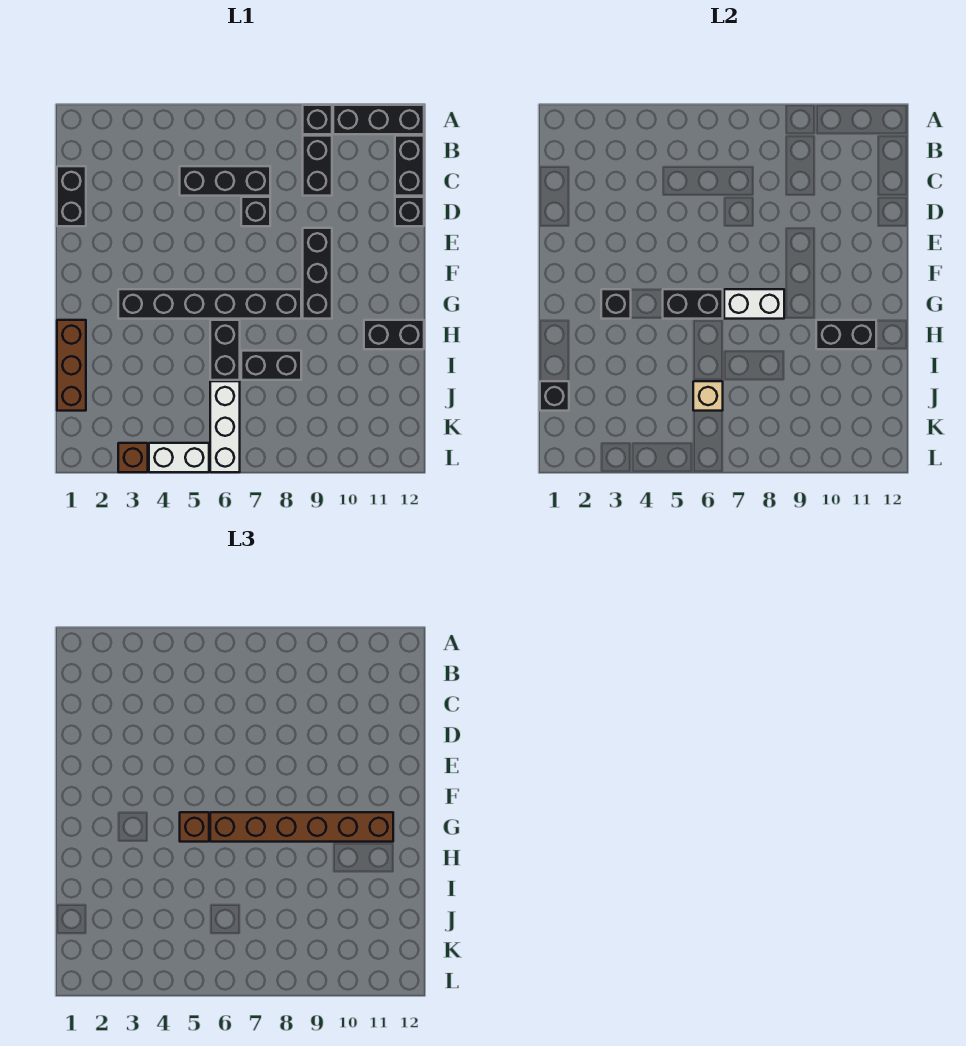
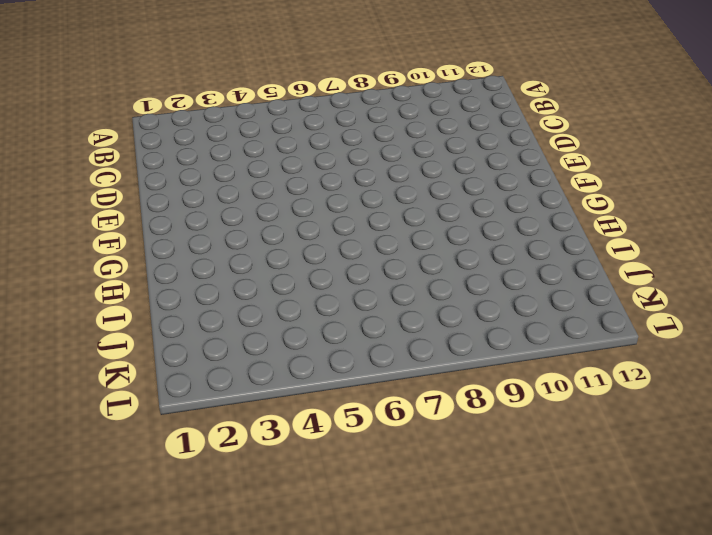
none -> black 1x1 brick [303,105,332,134]
none -> black 1x3 brick [333,105,424,134]
none -> black 1x2 brick [303,136,332,196]

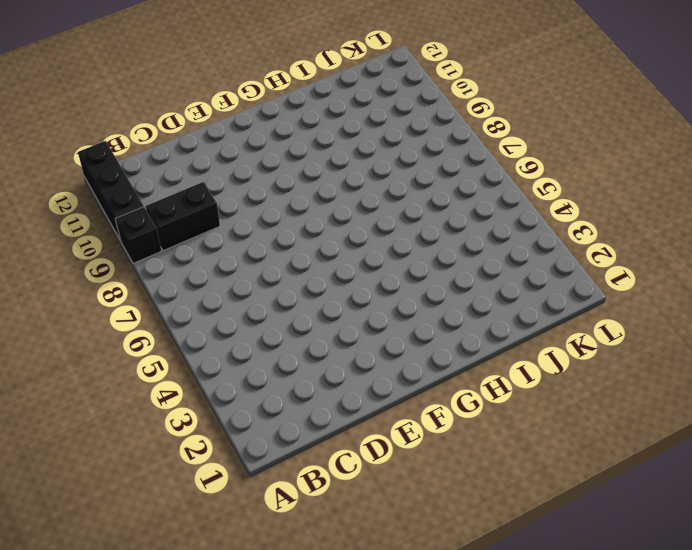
none -> black 1x2 brick [395,136,424,196]
none -> black 1x2 brick [57,166,86,226]
none -> black 1x3 brick [180,166,270,196]

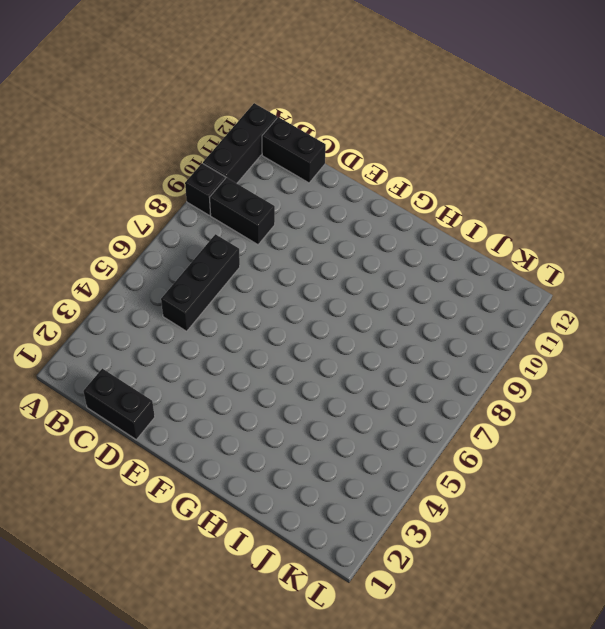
none -> black 1x1 brick [241,197,270,226]
none -> black 1x1 brick [395,197,424,226]
none -> black 1x3 brick [303,228,332,319]

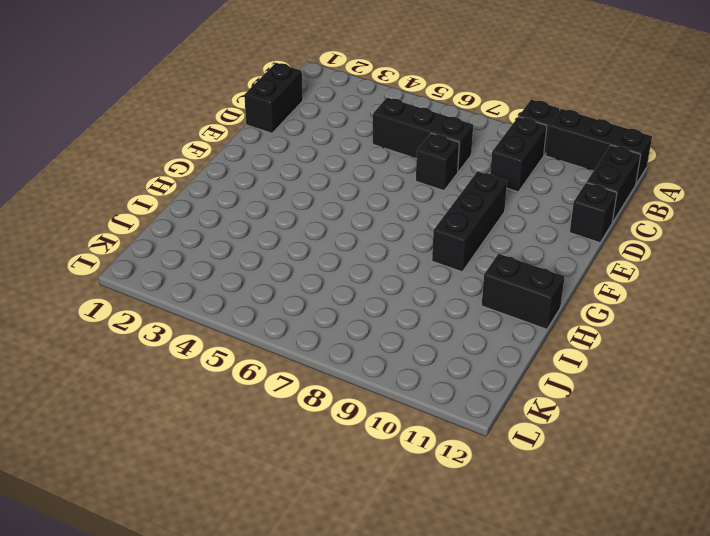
none -> black 1x6 brick [118,289,301,319]
none -> brown 1x3 brick [57,320,86,411]
none -> black 1x2 brick [210,320,240,380]

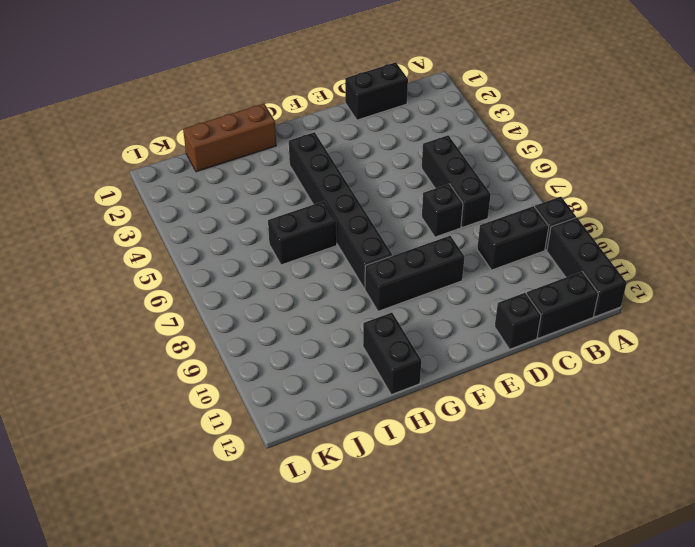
none -> black 1x2 brick [241,351,301,380]
none -> white 1x3 brick [210,381,240,472]
none -> brown 1x1 brick [118,443,148,472]

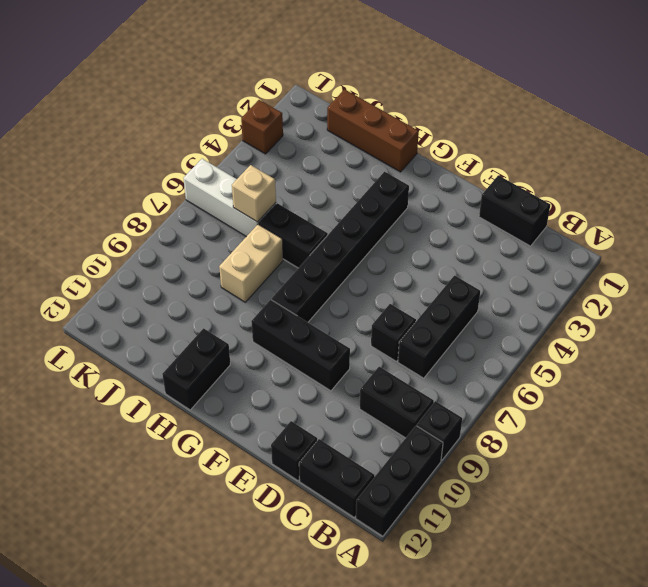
tan 1x2 brick [219,224,283,302] -> black 1x2 brick [241,351,301,380]
none -> white 1x2 brick [149,443,209,472]
none -> black 1x1 brick [601,289,631,319]
none -> black 1x2 brick [663,289,723,319]

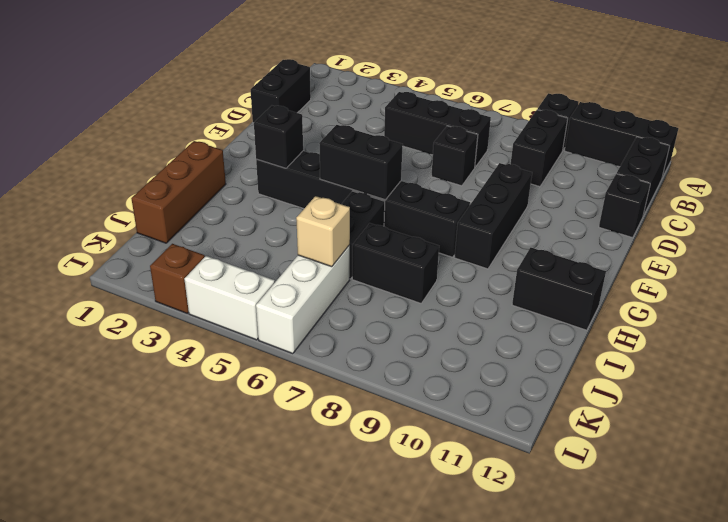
none -> white 1x2 brick [724,289,784,319]
none -> black 1x2 brick [816,320,876,349]
none -> black 1x1 brick [540,381,569,411]

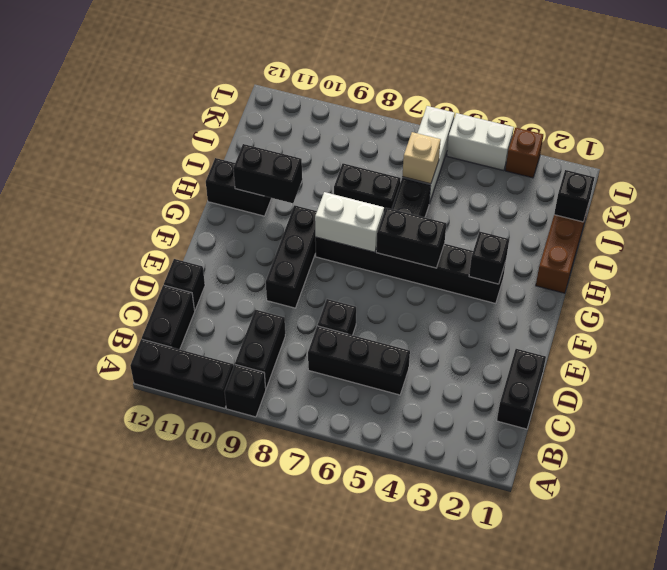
none -> brown 1x1 brick [180,812,209,842]
none -> brown 1x6 brick [210,812,393,842]

